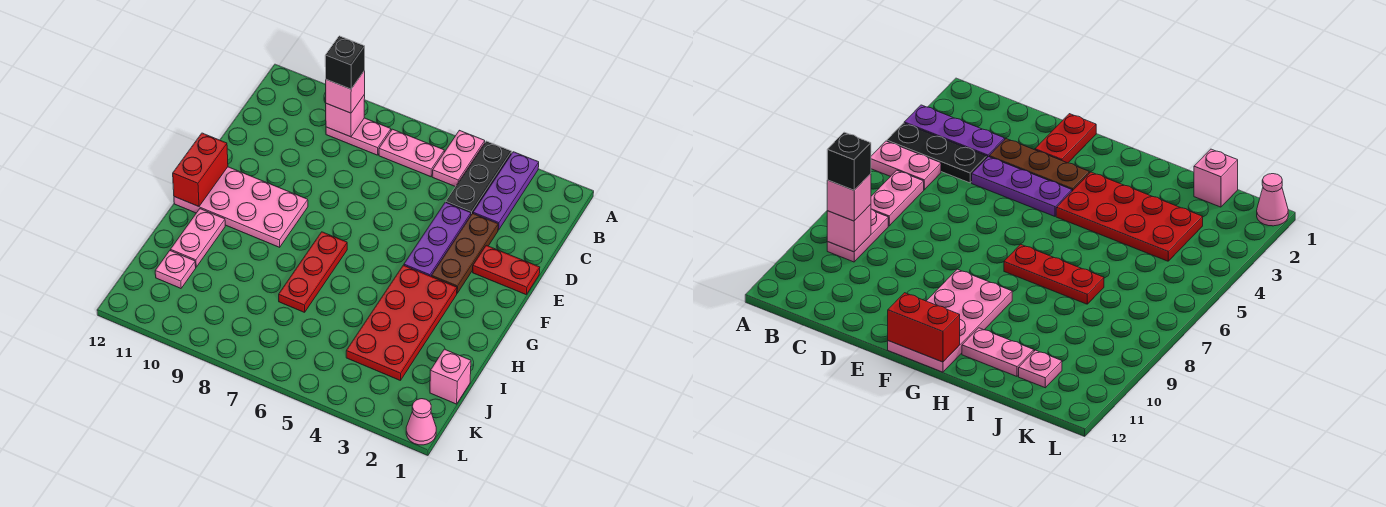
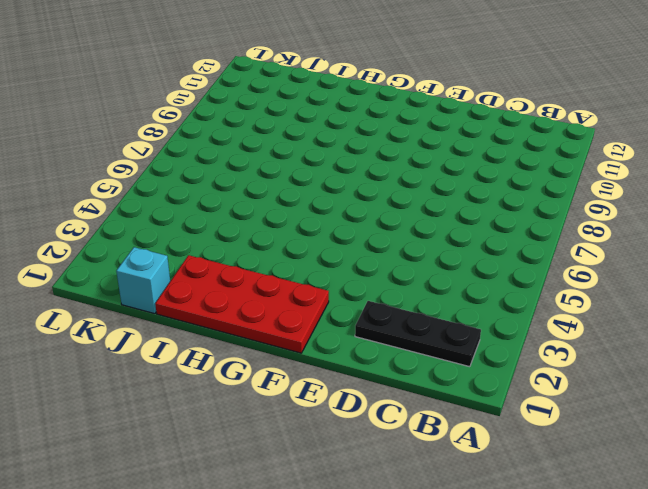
black 1x3 plate [355,301,481,367] -> black 1x3 plate moved to [446,141,512,215]
red 2x4 plate [155,255,329,353] -> red 2x4 plate moved to [346,265,457,381]
cyan 1x1 brick [116,247,170,314] -> pink 1x1 brick [430,349,471,404]
none -> purple 1x3 plate [473,152,539,230]
none -> pink 1x2 plate [432,130,485,187]
none -> pink 1x2 plate [379,129,444,177]

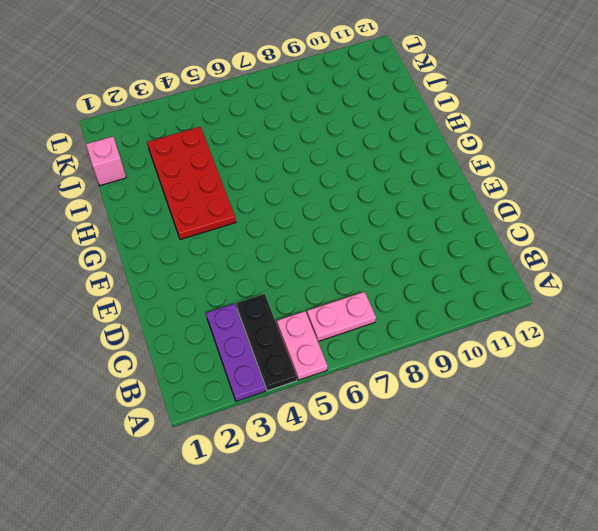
none -> pink 1x2 plate [326,118,391,155]
none -> brown 1x3 plate [431,213,498,293]
none -> purple 1x3 plate [404,202,471,276]

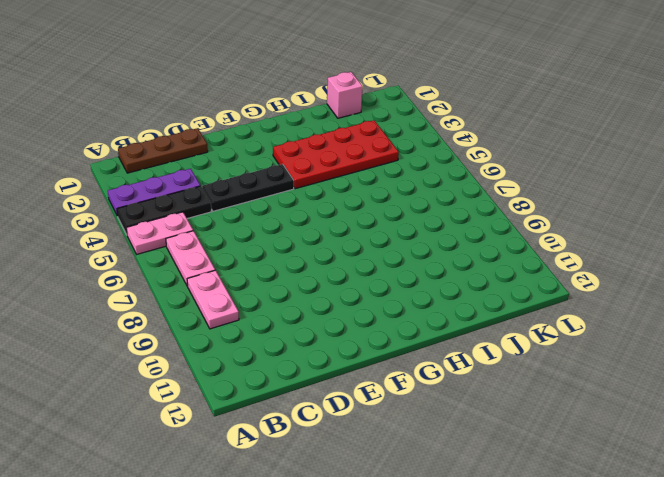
brown 1x3 plate [118,128,208,173] -> brown 1x3 plate moved to [431,213,498,293]
black 1x3 plate [202,164,294,211] -> purple 1x3 plate [404,202,471,276]
none -> red 1x2 plate [473,245,540,294]
none -> pink 2x4 plate [174,167,308,247]
none -> red 1x3 plate [279,232,347,312]

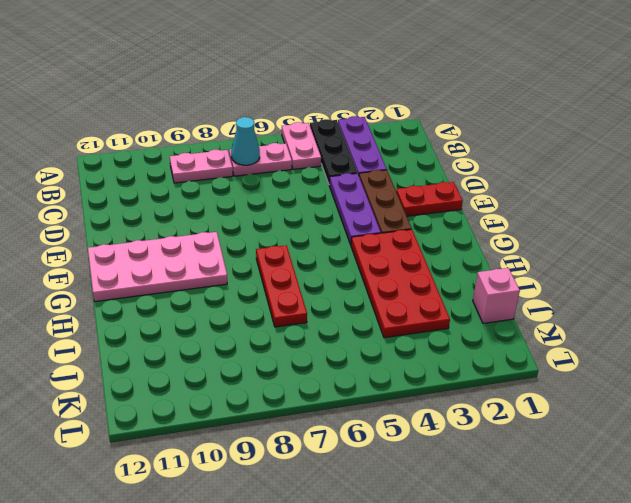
cyan 1x1 cone [231,117,260,165] -> none
none -> pink 1x2 plate [170,209,225,267]
none -> pink 1x1 plate [155,251,196,288]
none -> pink 1x1 cone [406,399,436,445]

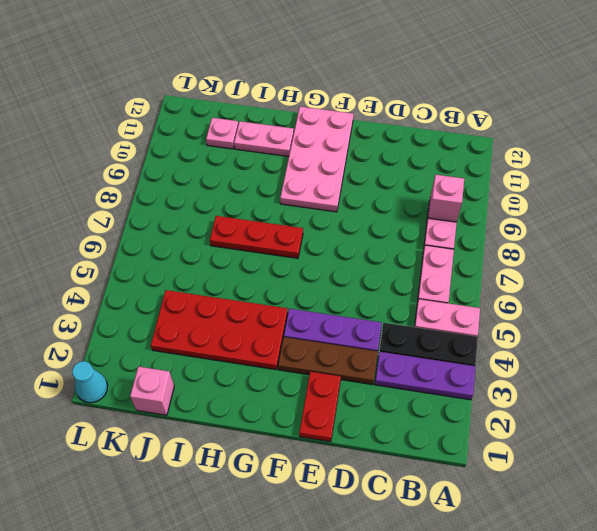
cyan 1x1 cone [72,361,108,403] -> pink 1x1 cone [406,399,436,445]
none -> red 1x2 brick [173,133,228,207]
none -> pink 1x1 brick [326,71,365,113]
none -> black 1x1 brick [325,36,365,89]

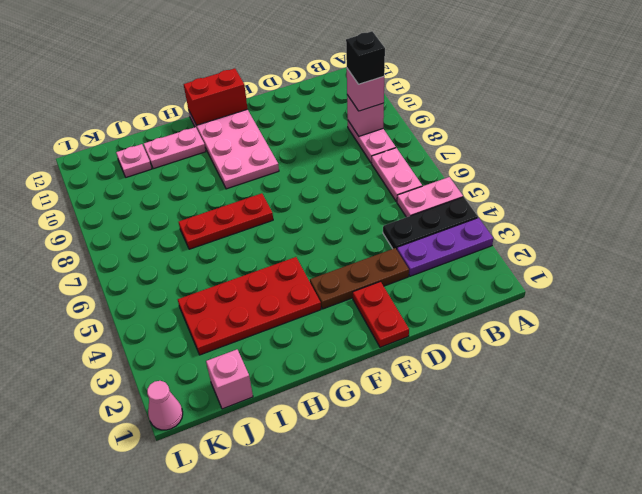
none -> purple 1x3 plate [404,202,471,276]

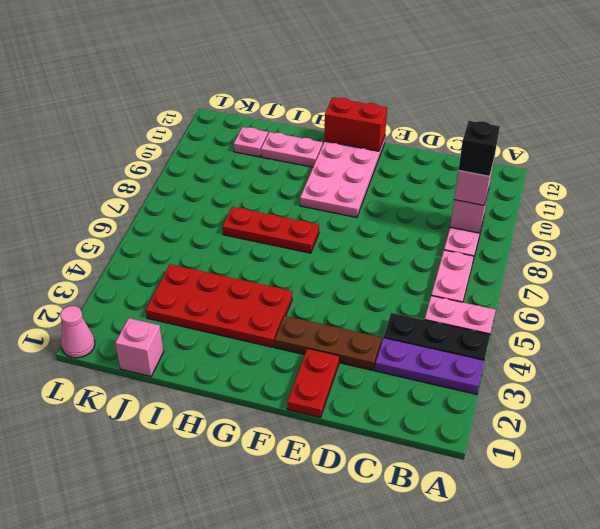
none -> purple 1x3 plate [404,202,471,276]

